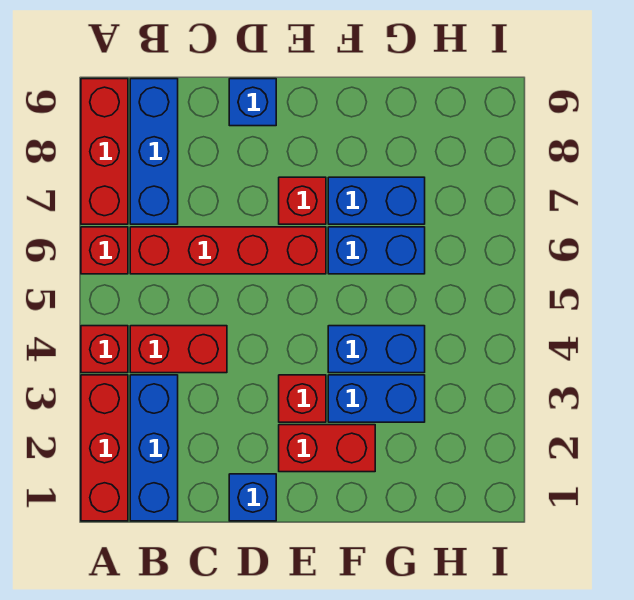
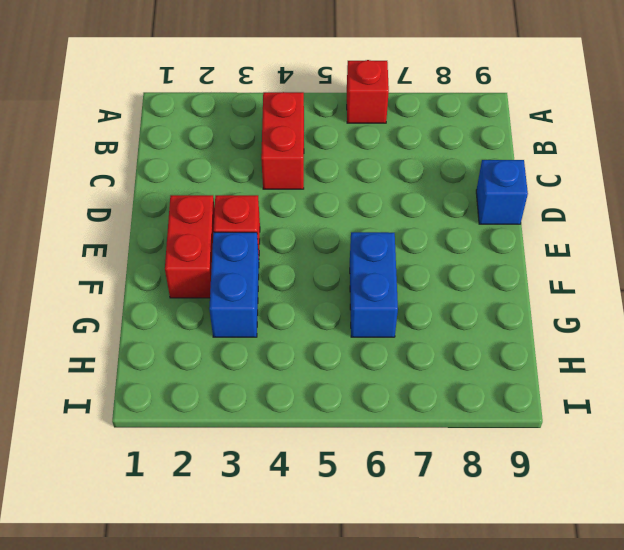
none -> red 1x3 brick [81,375,128,521]
none -> red 1x1 brick [81,326,128,373]
none -> red 1x3 brick [81,79,128,224]

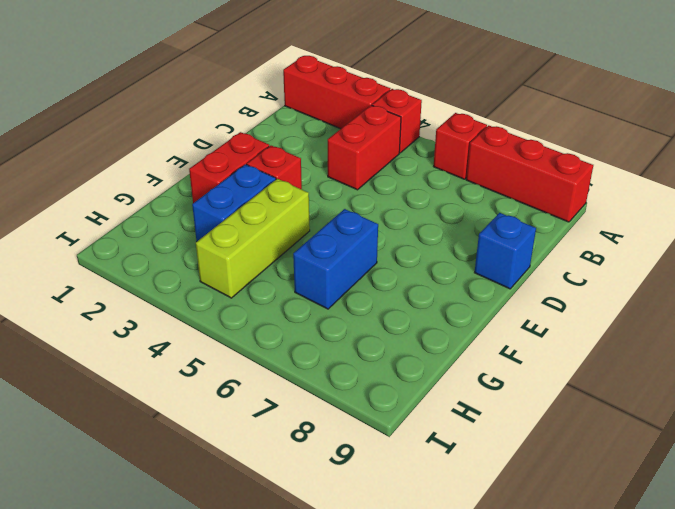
lime 1x3 brick [196,179,310,298] -> blue 1x2 brick [328,326,425,373]
none -> blue 1x3 brick [130,375,178,521]
none -> red 1x4 brick [130,227,326,274]
none -> blue 1x3 brick [130,79,178,224]

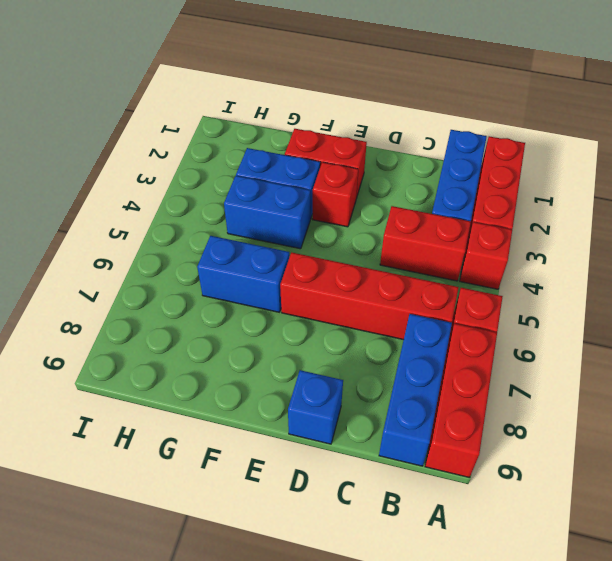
none -> blue 1x1 brick [229,474,276,521]
none -> red 1x1 brick [279,177,326,224]
none -> blue 1x2 brick [328,177,425,224]

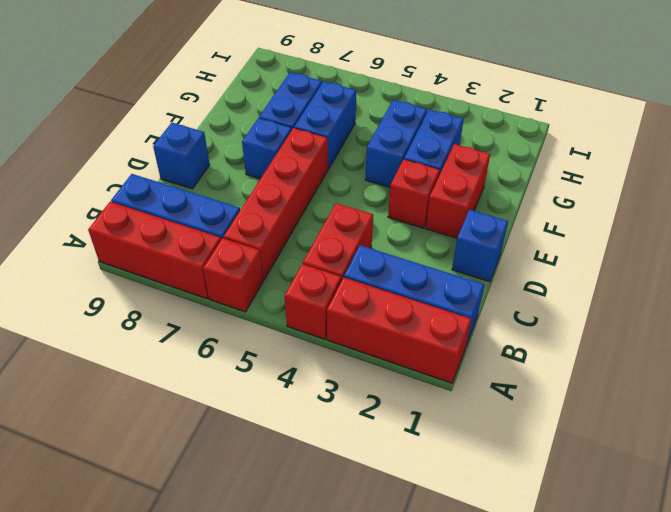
blue 1x1 brick [242,118,292,179] -> red 1x1 brick [279,177,326,224]

